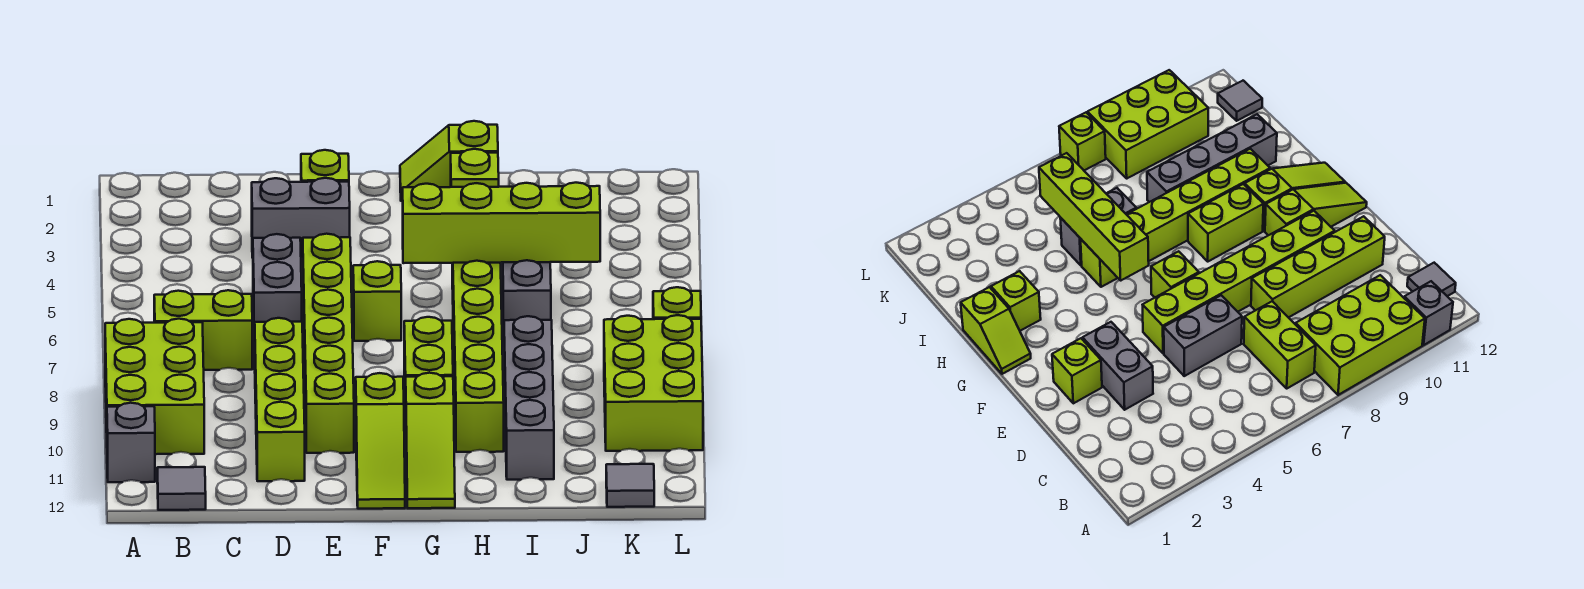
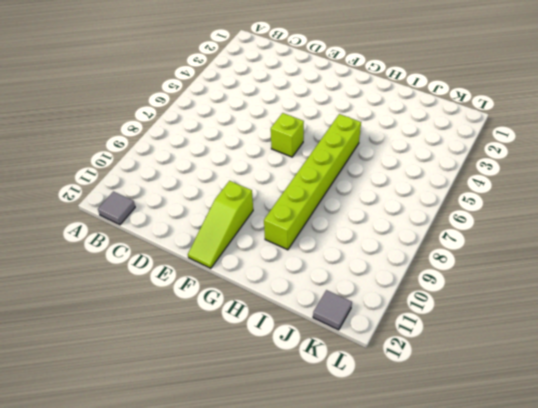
none -> lime 2x3 brick [105,319,204,454]
none -> grey 1x1 brick [107,403,155,482]
none -> lime 1x2 brick [154,290,252,370]

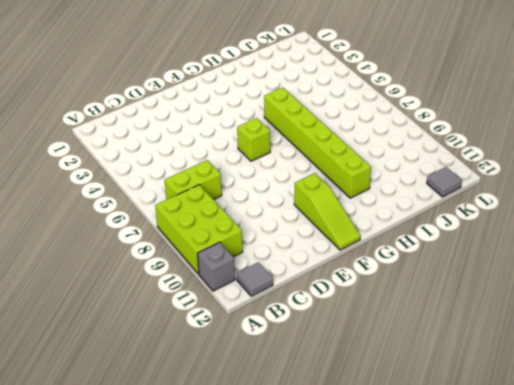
none -> grey 1x2 brick [252,178,350,258]
none -> grey 1x2 brick [253,234,302,342]
none -> lime 1x4 brick [255,318,305,481]

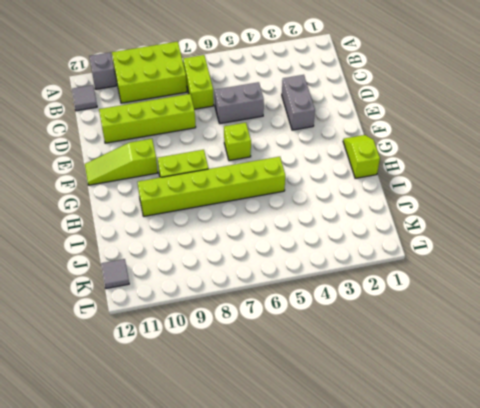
none -> lime 1x1 brick [301,150,349,182]
none -> lime 1x6 brick [303,234,354,453]
none -> lime 1x3 slope [406,373,455,508]

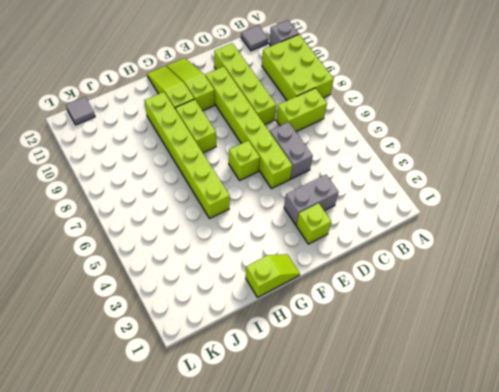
none -> lime 1x1 brick [451,149,499,187]
none -> grey 1x2 brick [502,260,551,340]
none -> grey 1x4 brick [504,316,554,480]

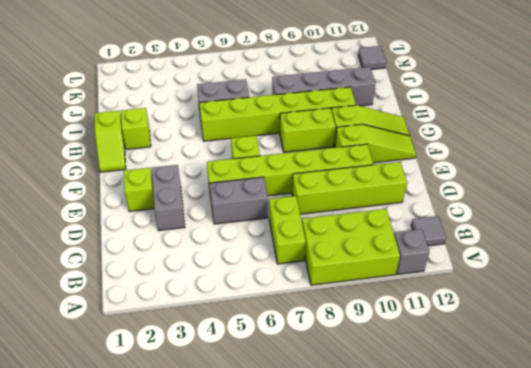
none -> lime 2x3 brick [604,315,703,451]
none -> lime 1x1 brick [653,287,701,319]
none -> lime 1x4 brick [403,183,600,263]

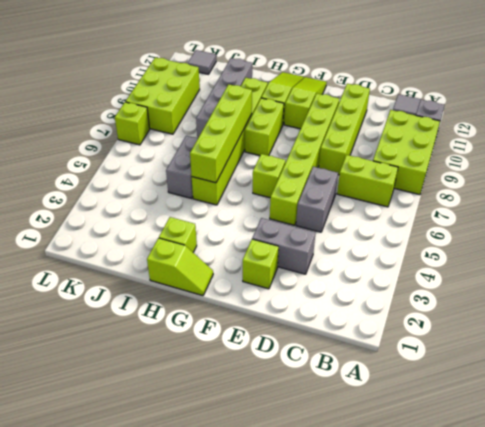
lime 1x4 brick [190,84,252,183] -> lime 1x4 brick turned to [403,183,600,263]

